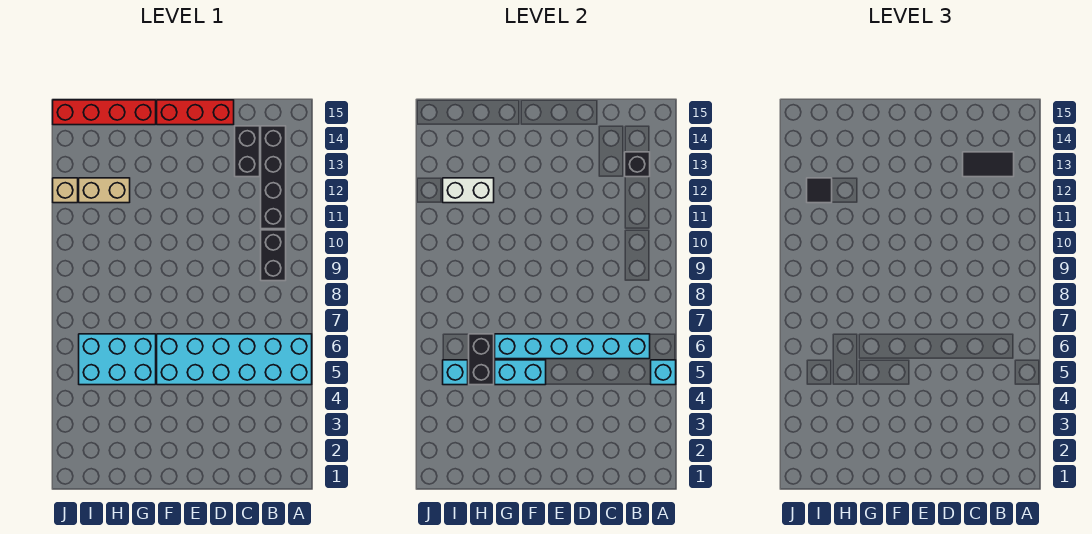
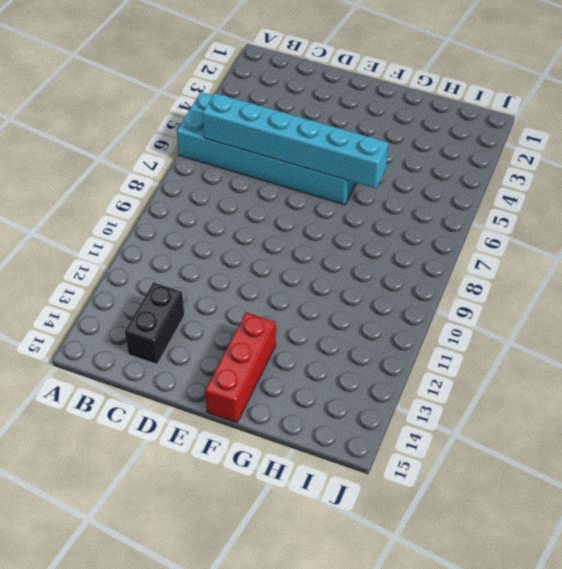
red 1x3 brick [205,312,276,423] -> red 1x3 brick turned to [157,100,234,125]
none -> black 1x2 brick [261,230,286,281]
none -> black 1x4 brick [261,126,286,229]
none -> cyan 2x3 brick [79,334,156,385]

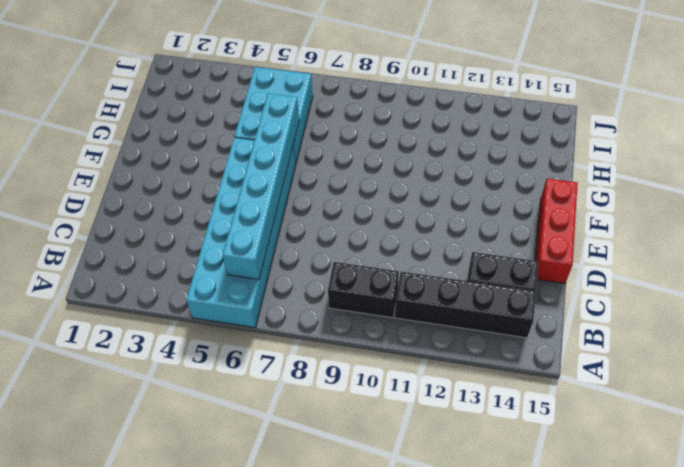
none -> red 1x4 brick [53,100,156,125]
none -> tan 1x2 brick [79,178,130,203]
none -> tan 1x1 brick [53,178,78,203]

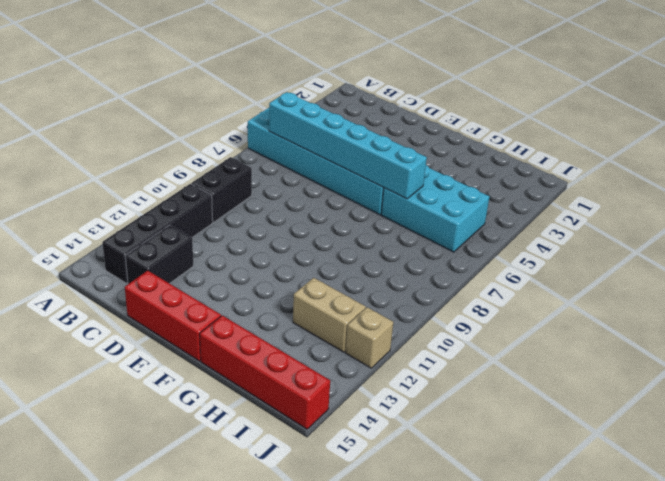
none -> cyan 1x1 brick [651,360,676,385]
none -> black 1x1 brick [625,152,650,177]
none -> cyan 1x2 brick [495,360,546,385]

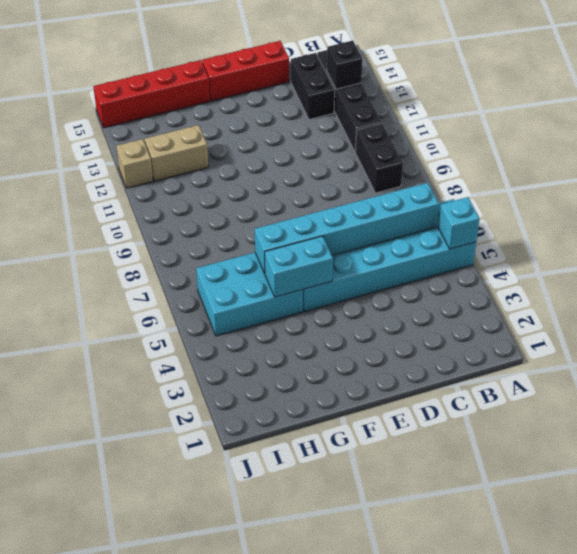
none -> black 1x2 brick [469,334,494,385]
none -> white 1x2 brick [443,178,494,203]
none -> cyan 1x1 brick [443,360,468,385]

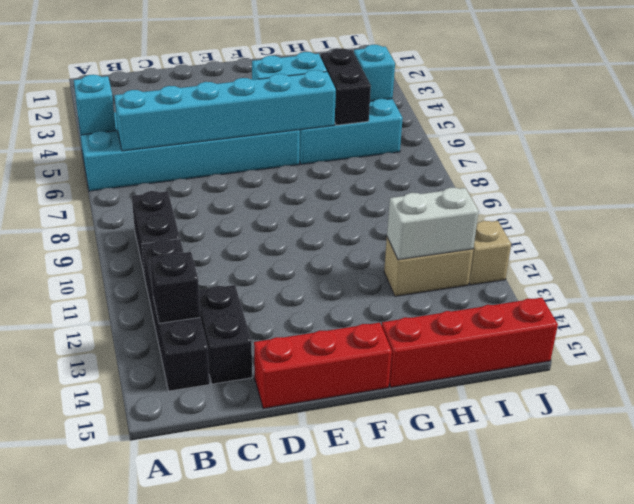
none -> black 1x2 tile [963,152,1014,177]
none -> black 1x1 tile [807,178,832,203]

